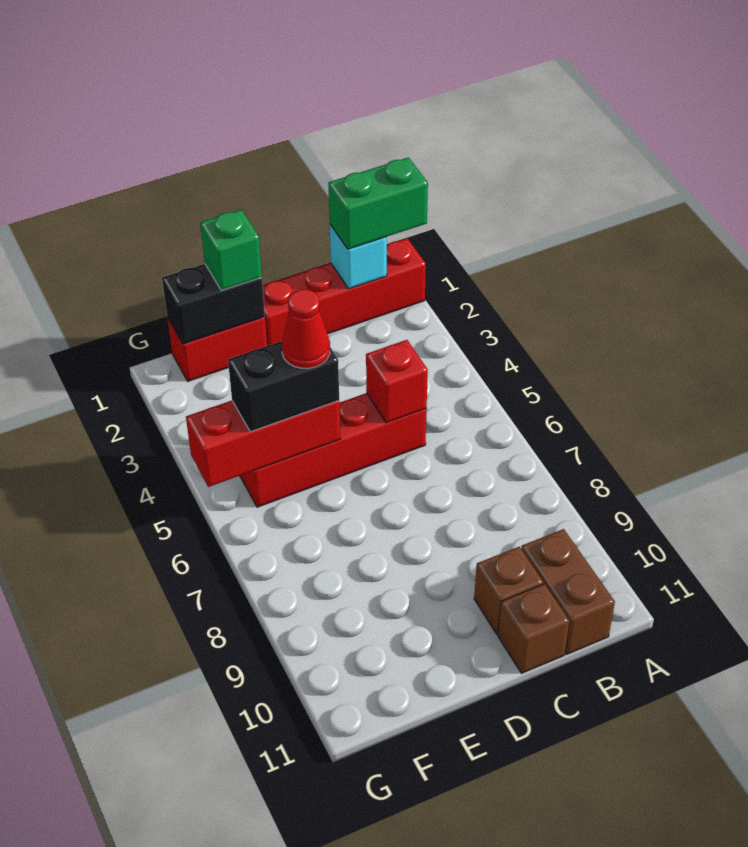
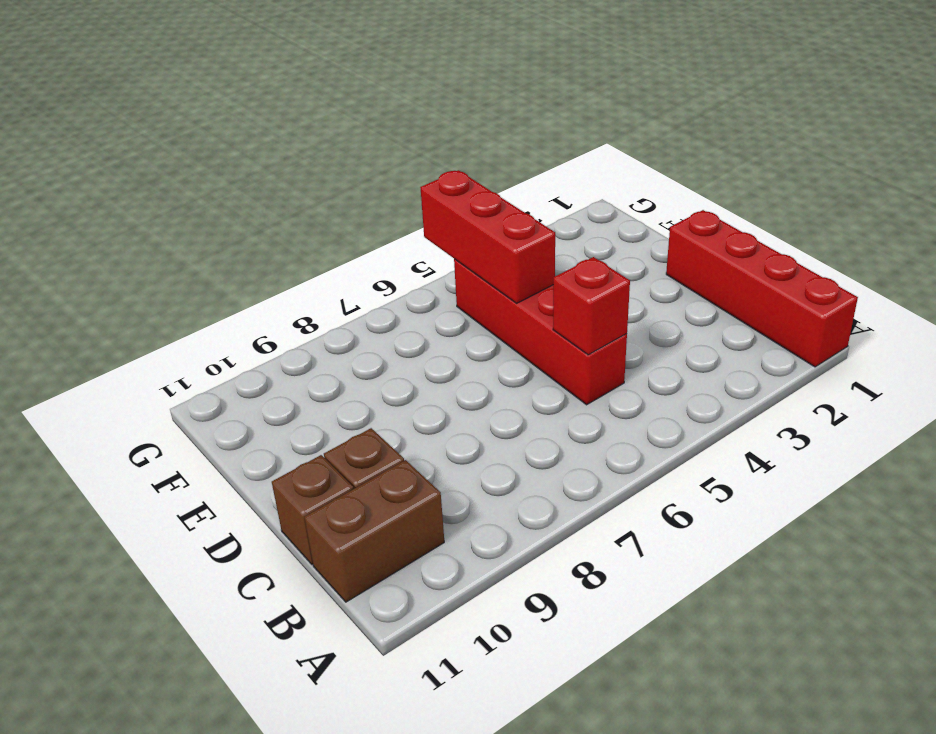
none -> red 1x2 brick [167,317,267,381]
none -> cyan 1x1 brick [330,225,387,289]
none -> black 1x2 brick [162,264,265,344]

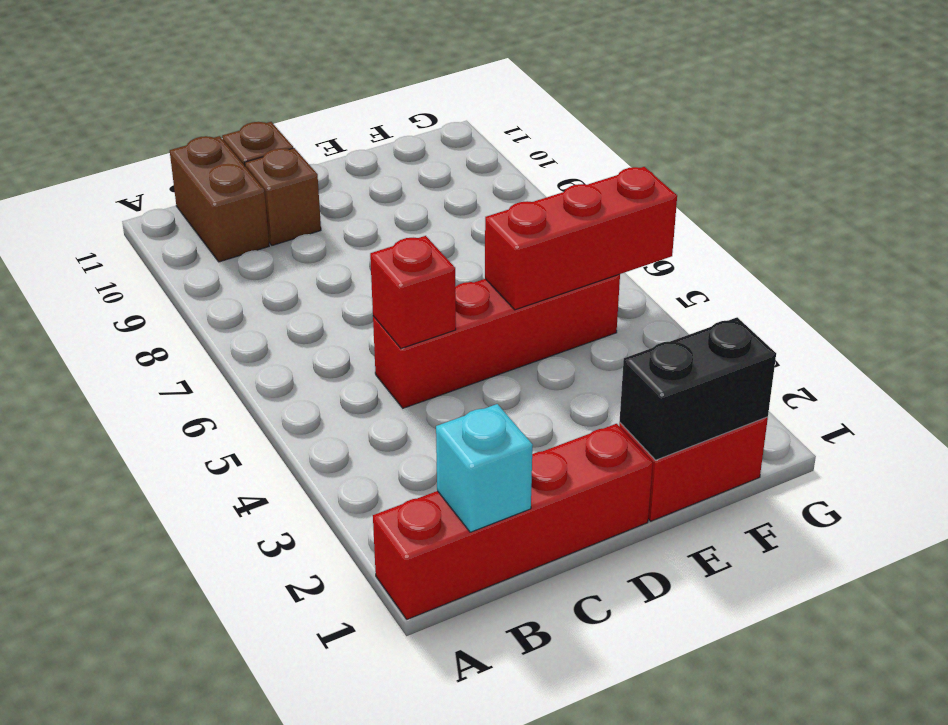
none -> green 1x2 brick [328,157,428,249]
none -> green 1x1 brick [200,210,262,291]
none -> black 1x2 brick [228,341,339,432]

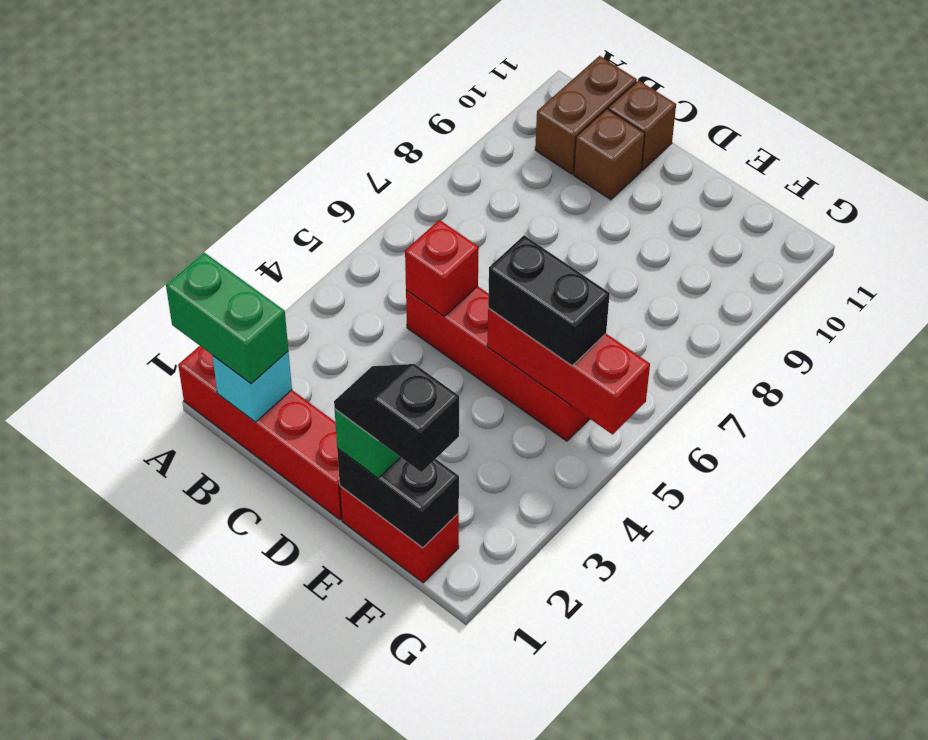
black 1x2 slope [334,364,459,472] -> none
none -> red 1x1 cone [282,289,330,368]

